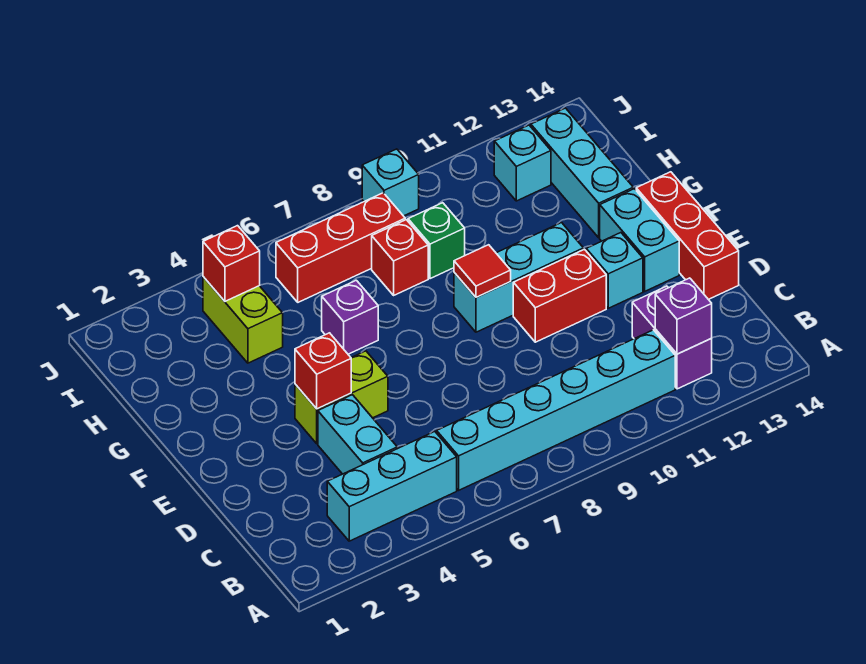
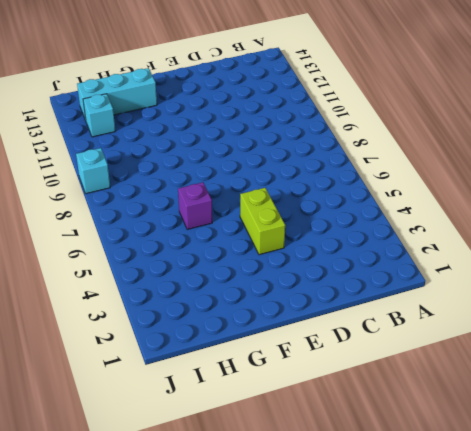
none -> cyan 1x3 brick [327,432,457,541]
none -> cyan 1x6 brick [437,330,675,490]
none -> purple 1x2 brick [632,286,712,389]

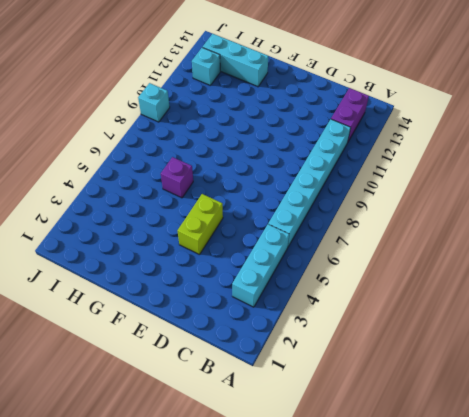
purple 1x2 brick [331,88,369,141] -> purple 1x2 brick turned to [632,286,712,389]
none -> cyan 1x2 brick [318,395,397,474]
none -> red 1x3 brick [636,172,739,300]
none -> red 1x2 brick [513,249,606,342]

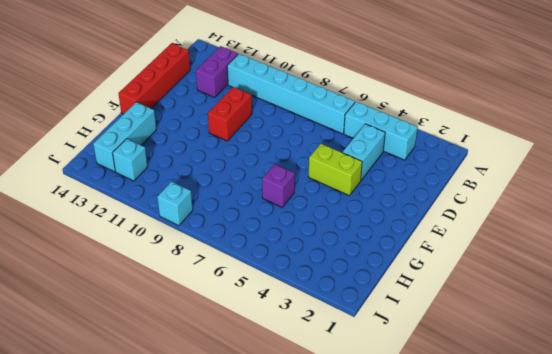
red 1x4 brick [118,43,190,114] -> red 1x3 brick [636,172,739,300]
red 1x2 brick [208,87,252,141] -> red 1x2 brick turned to [513,249,606,342]
none -> cyan 1x1 brick [586,233,643,308]
none -> cyan 1x2 brick [600,189,679,291]
none -> cyan 1x3 brick [454,223,583,332]

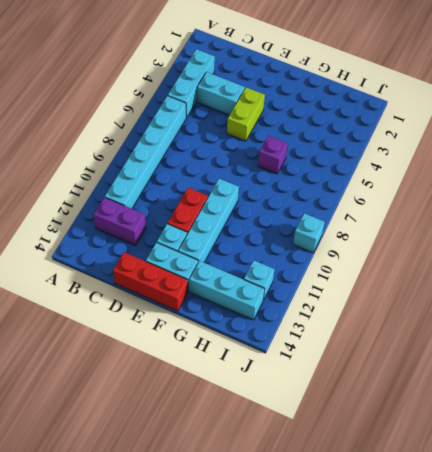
cyan 1x4 brick [178,179,239,262] -> cyan 1x3 brick [454,223,583,332]
none -> lime 1x2 brick [203,277,283,363]
none -> red 1x1 brick [372,220,428,295]
none -> green 1x1 brick [408,203,465,279]

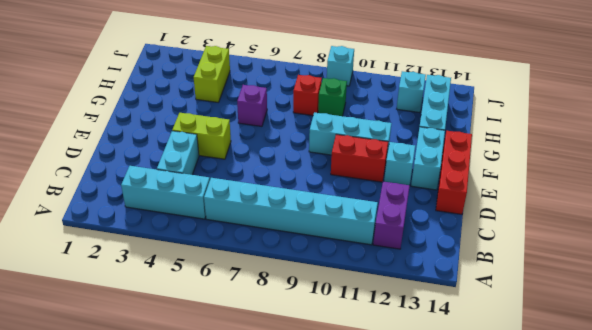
none -> red 1x3 brick [276,193,405,302]
none -> purple 1x1 brick [655,278,712,354]
none -> red 1x1 brick [295,333,351,409]

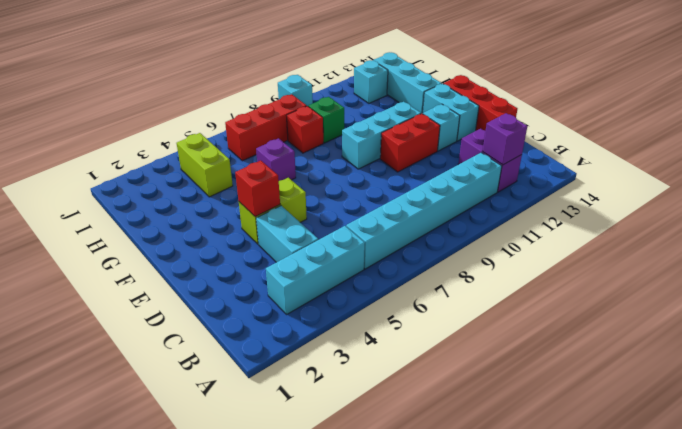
none -> red 1x1 tile [454,245,511,297]
none -> red 1x1 brick [203,226,260,301]

